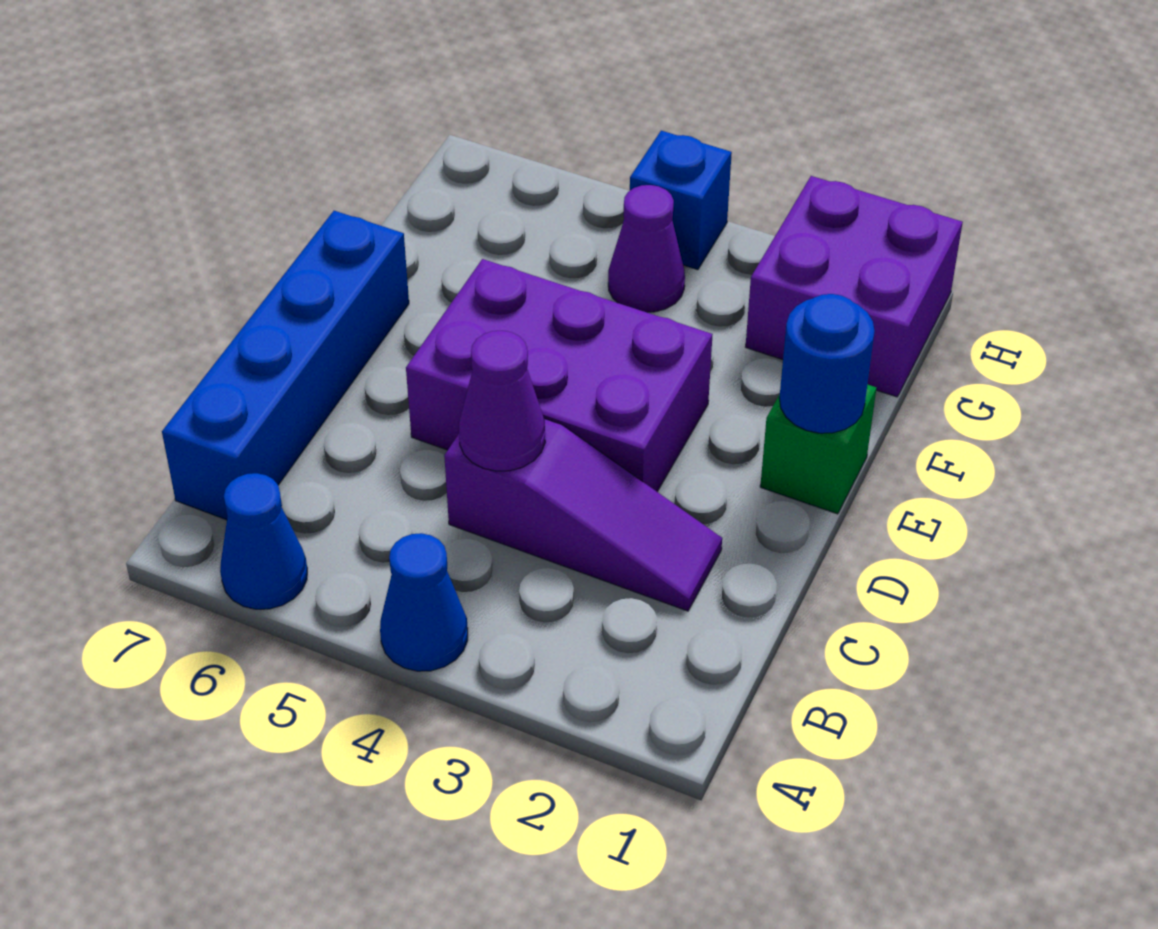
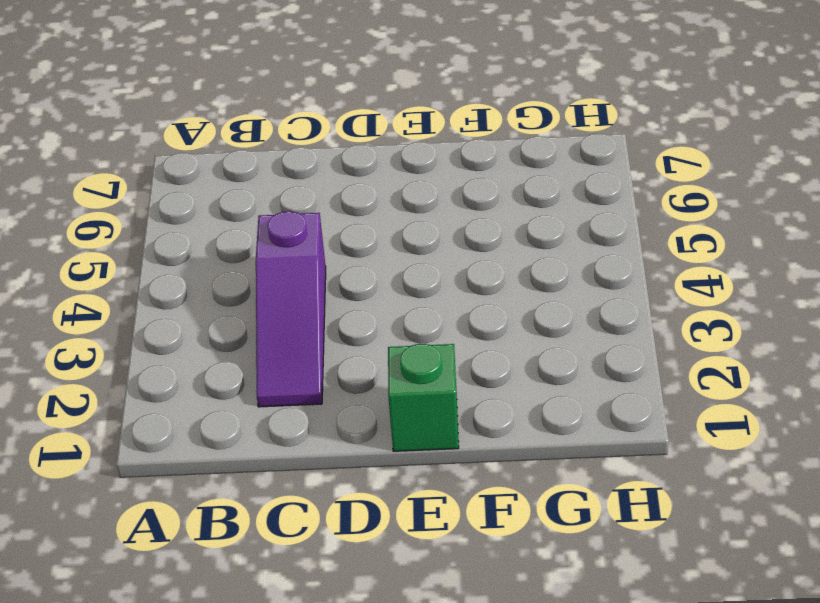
none -> blue 1x1 cone [380,533,468,671]
none -> blue 1x1 cone [220,473,307,609]

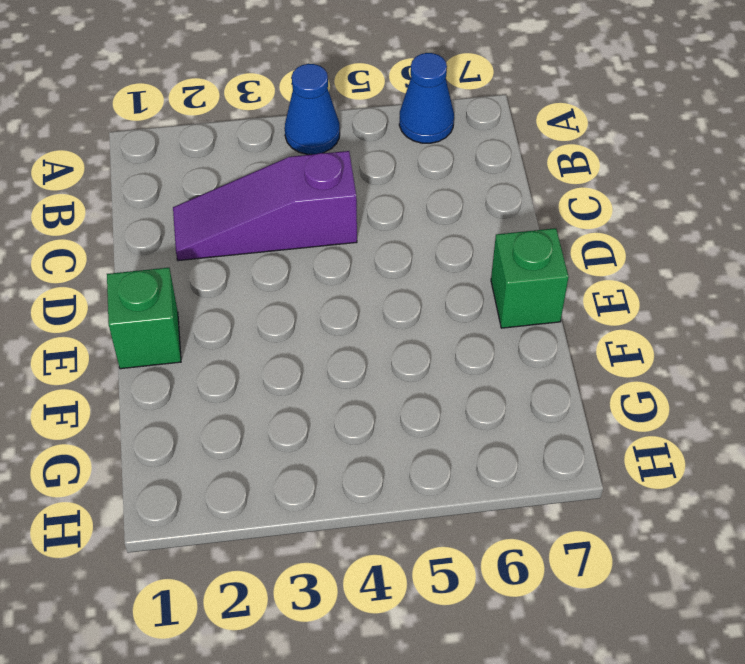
green 1x1 brick [491,228,569,328] -> blue 1x4 brick [162,211,409,520]
none -> purple 2x3 brick [406,259,713,492]
none -> purple 2x2 brick [746,176,963,397]

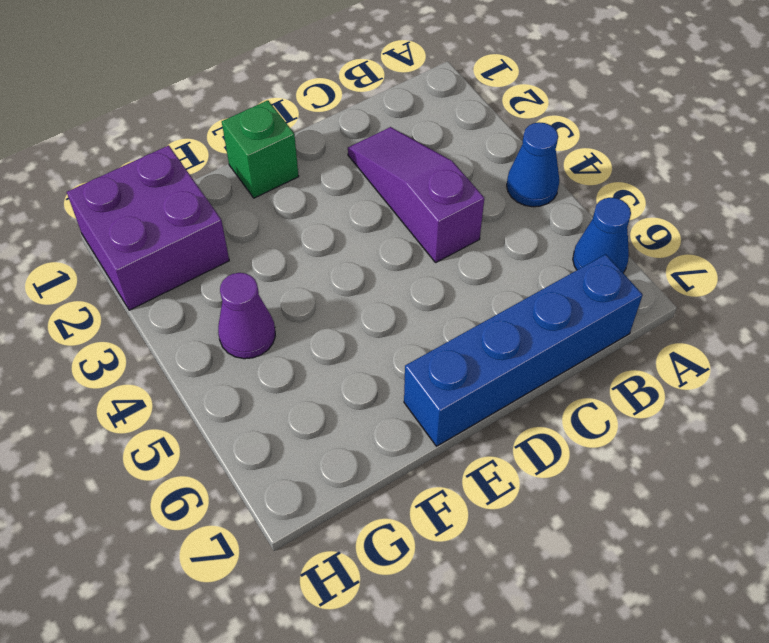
none -> purple 2x3 brick [406,259,713,492]
none -> blue 1x1 brick [630,131,732,270]

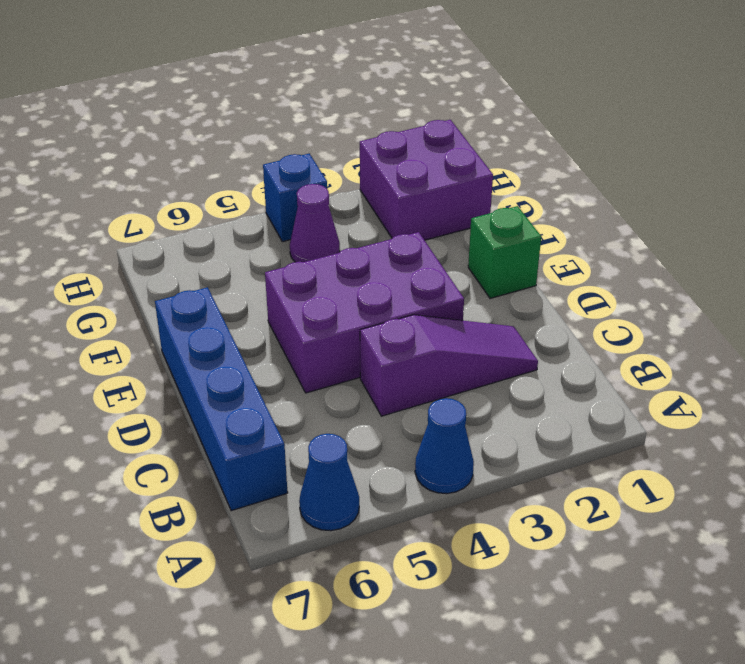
none -> purple 1x1 cone [459,331,545,471]
none -> blue 1x1 round brick [779,294,874,433]

